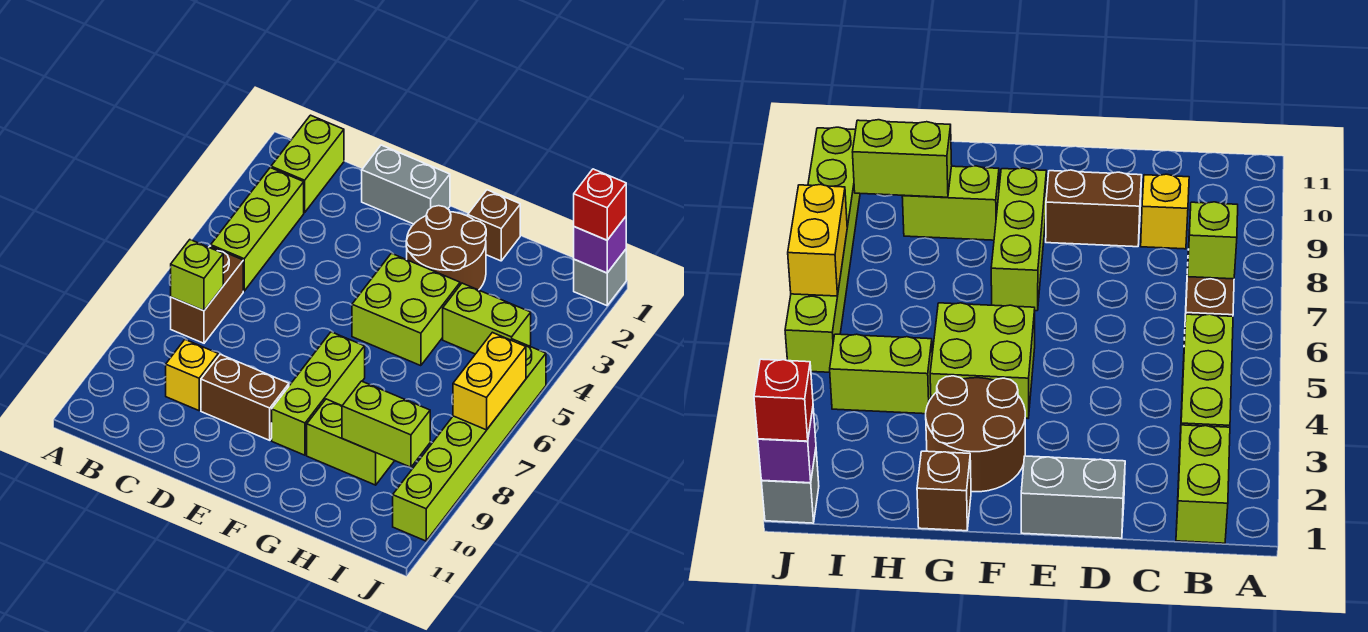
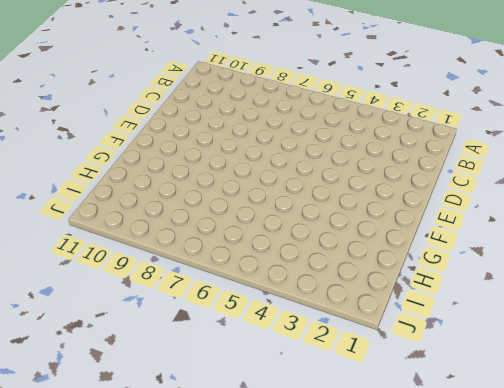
none -> lime 1x2 brick [271,115,344,213]
none -> lime 1x3 brick [211,168,304,291]
none -> brown 1x2 brick [171,246,243,343]

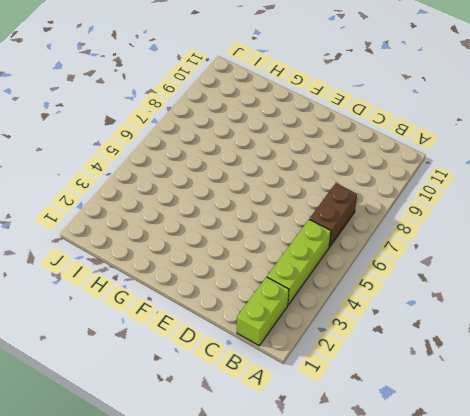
none -> yellow 1x1 brick [166,340,218,411]
none -> grey 1x2 brick [362,145,450,224]
none -> brown 1x2 brick [201,354,289,440]

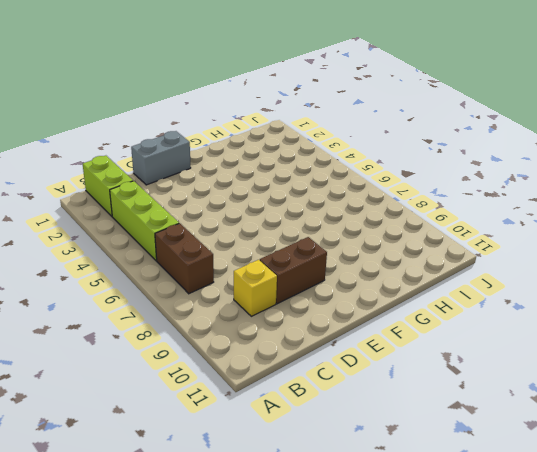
none -> brown 2x2 round brick [406,206,486,290]
none -> lime 2x2 brick [352,253,460,366]
none -> lime 1x3 brick [272,332,365,455]

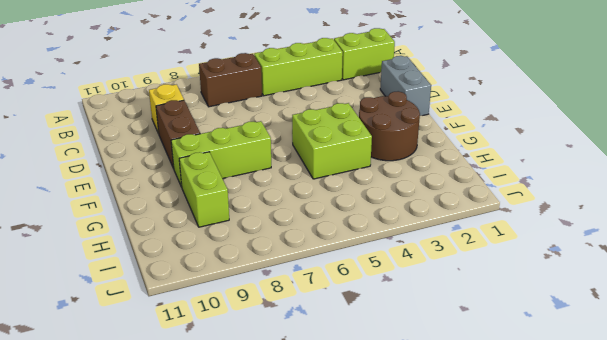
none -> brown 1x1 brick [468,190,520,261]
none -> lime 1x2 brick [443,283,531,354]
none -> grey 1x1 brick [574,249,626,306]

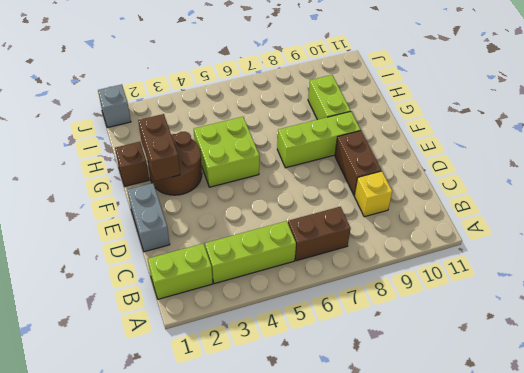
brown 1x2 brick [138,114,180,181] -> none
none -> lime 1x2 brick [443,283,531,354]
none -> lime 1x6 brick [393,339,546,541]
none -> lime 1x1 brick [171,240,223,311]

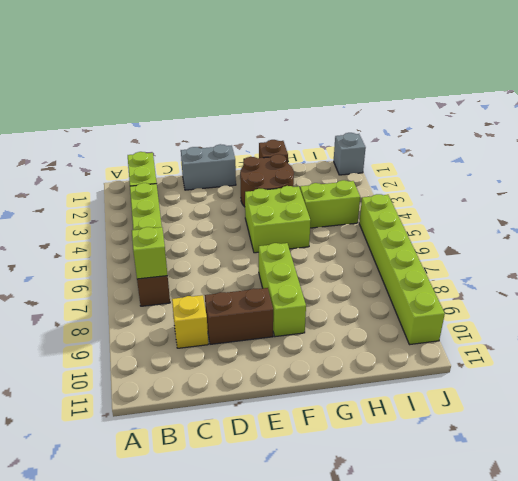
none -> lime 1x2 brick [307,399,395,485]
none -> lime 1x2 brick [342,381,430,467]
none -> purple 1x1 brick [574,217,626,273]

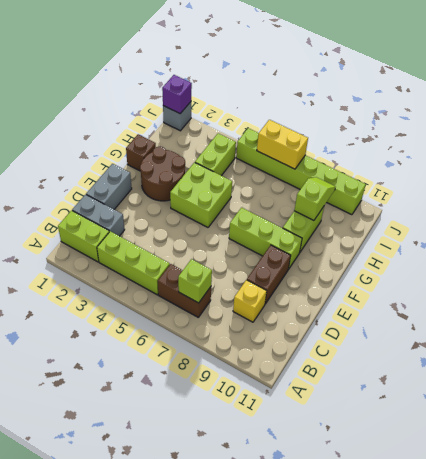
grey 1x2 brick [72,194,125,236] -> none
lime 1x2 slope [294,177,336,220] -> lime 1x2 brick [342,381,430,467]
none -> red 1x1 brick [574,169,626,240]

